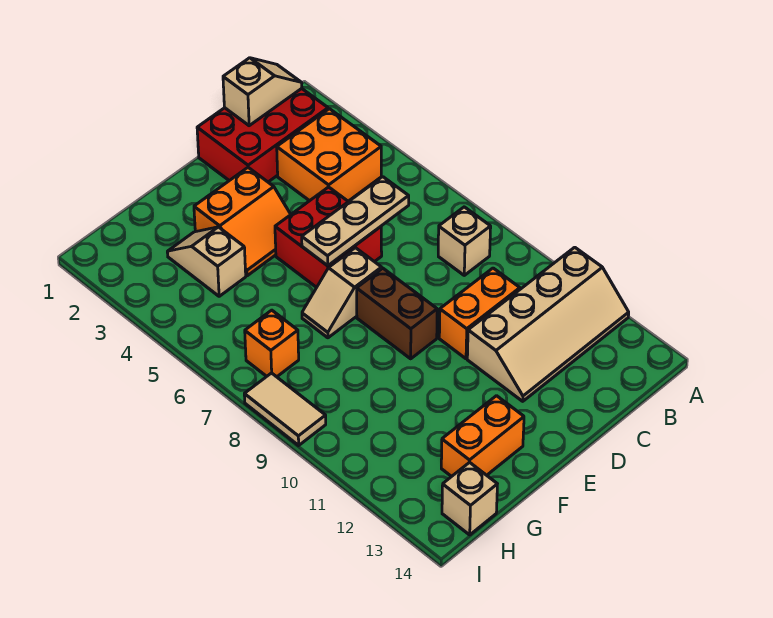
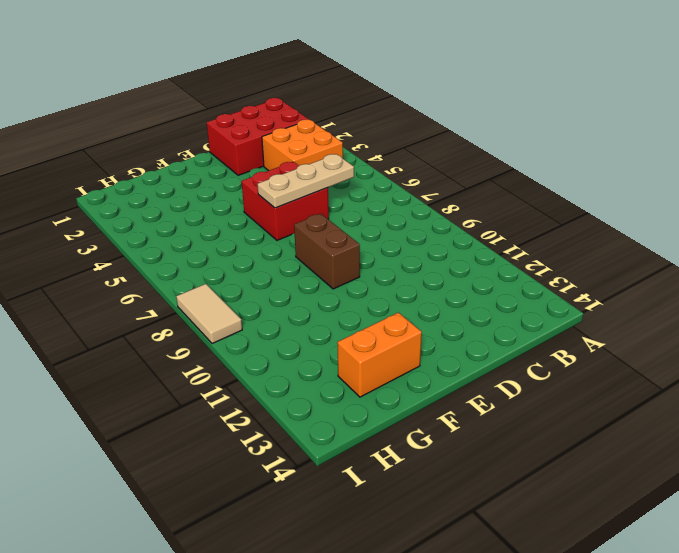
none -> tan 2x4 slope [467,247,629,401]
none -> tan 1x1 brick [438,207,491,275]
none -> orange 1x2 brick [439,268,520,359]

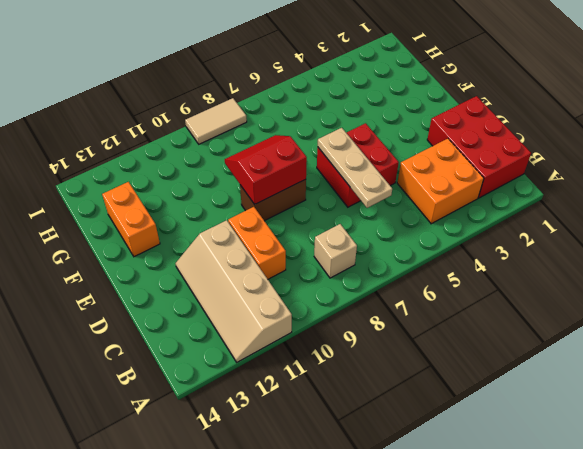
red 2x2 slope [225,135,307,204] -> none
none -> orange 2x2 slope [194,168,291,276]
none -> tan 1x2 slope [302,248,382,338]
none -> tan 1x2 slope [167,227,246,296]

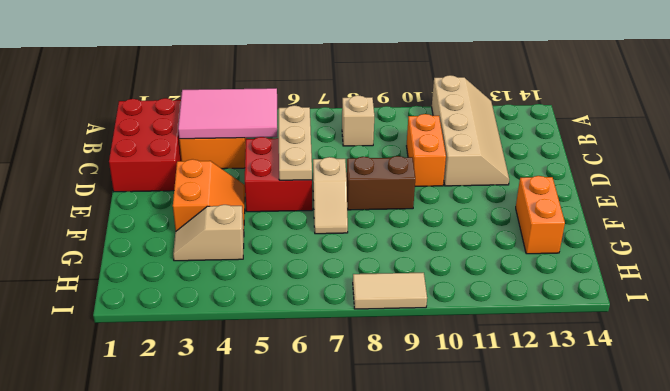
pink 2x3 tile [178,88,277,139] -> none
none -> orange 1x1 brick [245,310,299,377]
none -> tan 1x1 brick [442,462,497,535]
none -> tan 1x2 slope [223,58,302,126]

